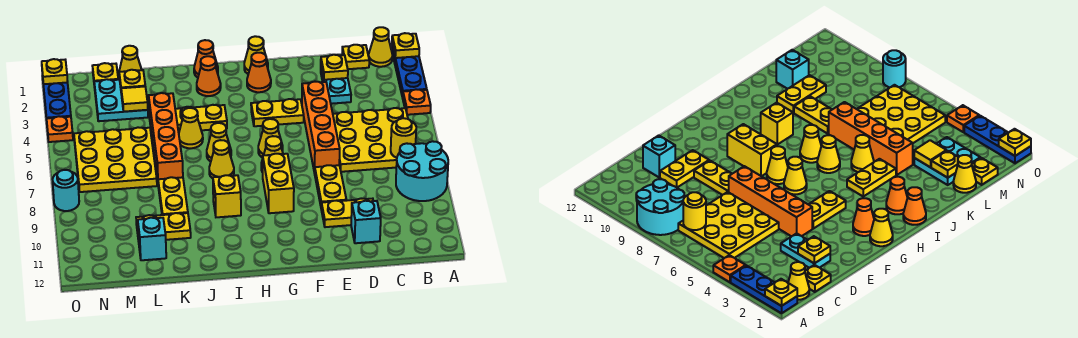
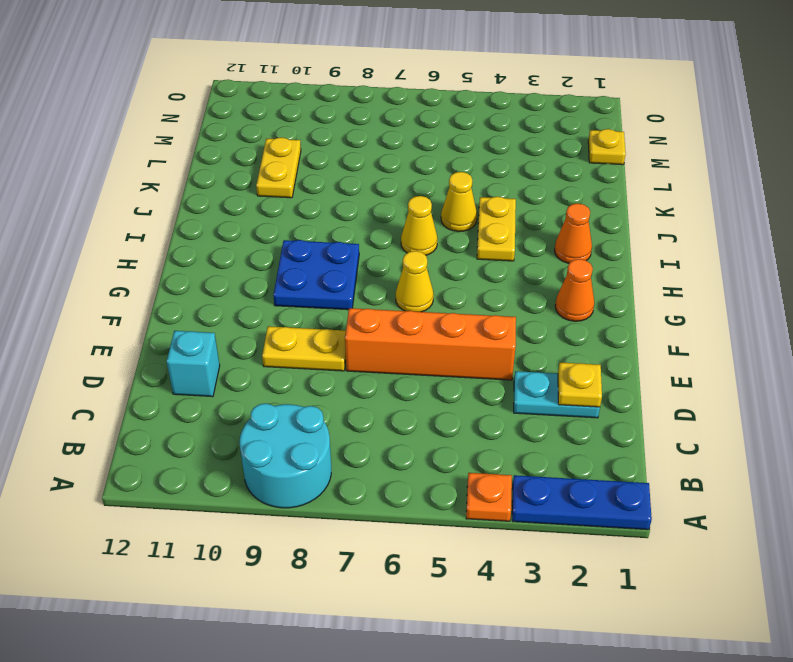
blue 2x2 plate [273,240,359,310] -> yellow 1x2 brick [263,154,294,213]
none -> yellow 1x1 cone [369,27,392,67]
none -> yellow 3x3 plate [333,108,408,172]
none -> yellow 1x1 plate [342,45,369,69]
none -> yellow 1x2 plate [321,199,373,227]

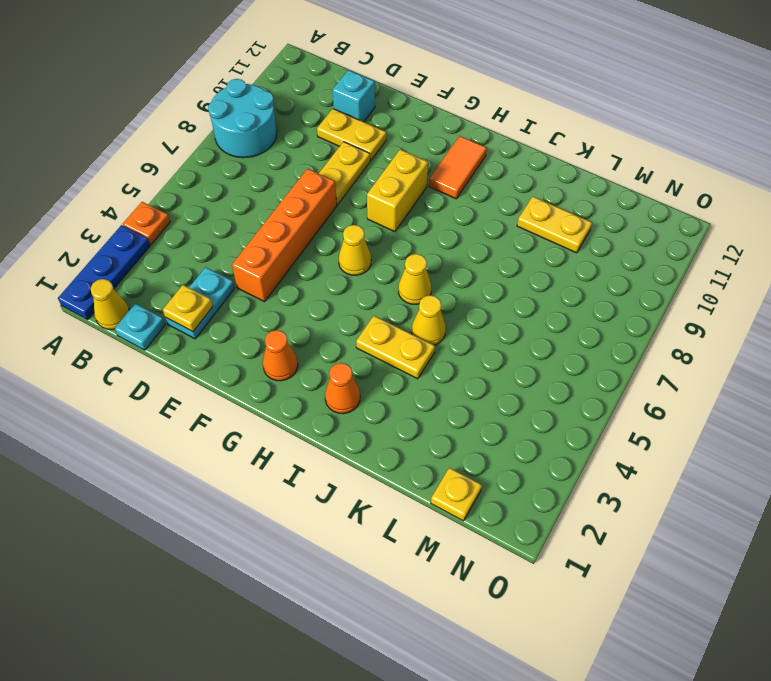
cyan 1x1 plate [115,304,165,350] -> yellow 1x1 plate [342,45,369,69]
orange 1x2 tile [429,136,487,199] -> none
none -> yellow 3x3 plate [333,108,408,172]
none -> yellow 1x2 plate [251,99,304,126]
none -> yellow 1x1 cone [244,36,268,74]
none -> yellow 1x1 cone [261,136,283,172]

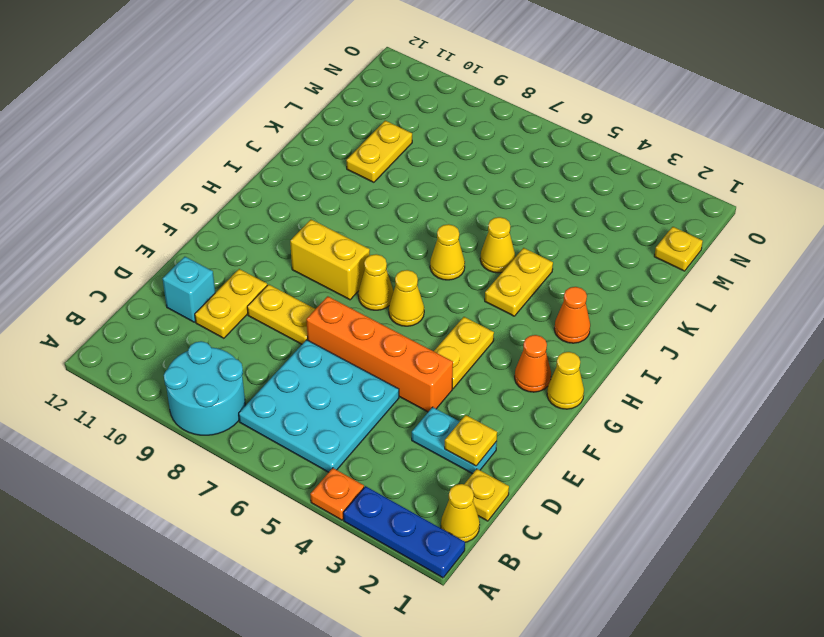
cyan 3x3 plate [239,340,399,472] -> yellow 3x3 plate [333,108,408,172]
none -> orange 1x1 cone [194,40,218,77]
none -> yellow 1x1 cone [209,140,234,178]
none -> yellow 1x1 brick [213,175,241,217]
none -> orange 1x4 brick [149,93,183,180]

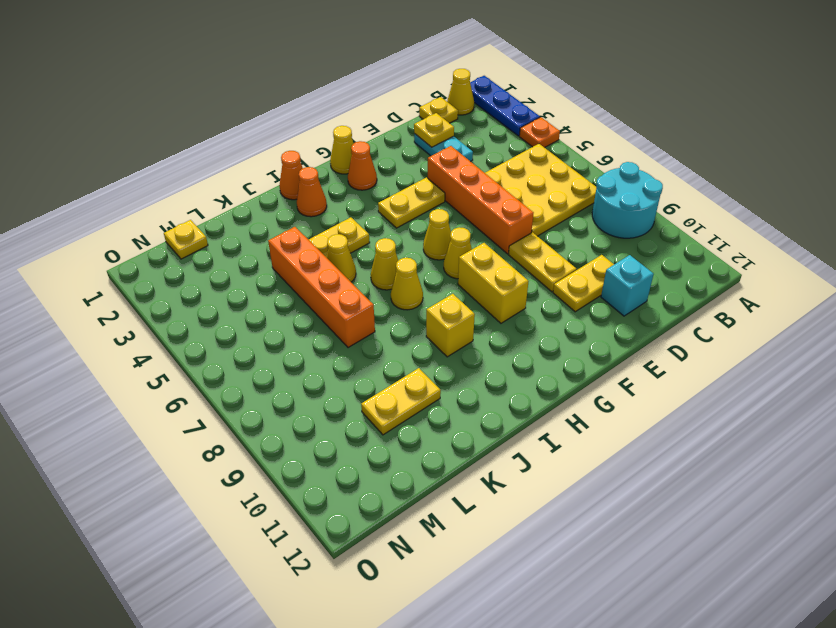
none -> yellow 1x2 plate [158,177,188,215]
none -> yellow 1x1 cone [119,46,142,80]
none -> cyan 2x2 plate [94,79,148,121]
none -> yellow 3x3 plate [74,127,157,192]

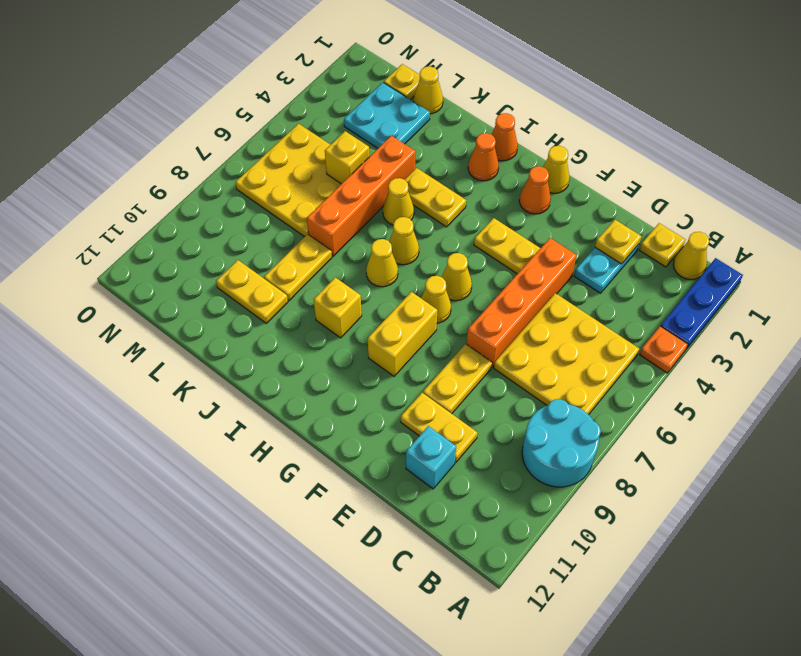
yellow 1x1 brick [325,131,369,184] -> none
none -> cyan 1x1 brick [138,218,166,260]
none -> blue 1x3 plate [42,75,71,120]
none -> orange 1x1 plate [47,116,73,142]
none -> cyan 1x1 round brick [53,170,79,211]

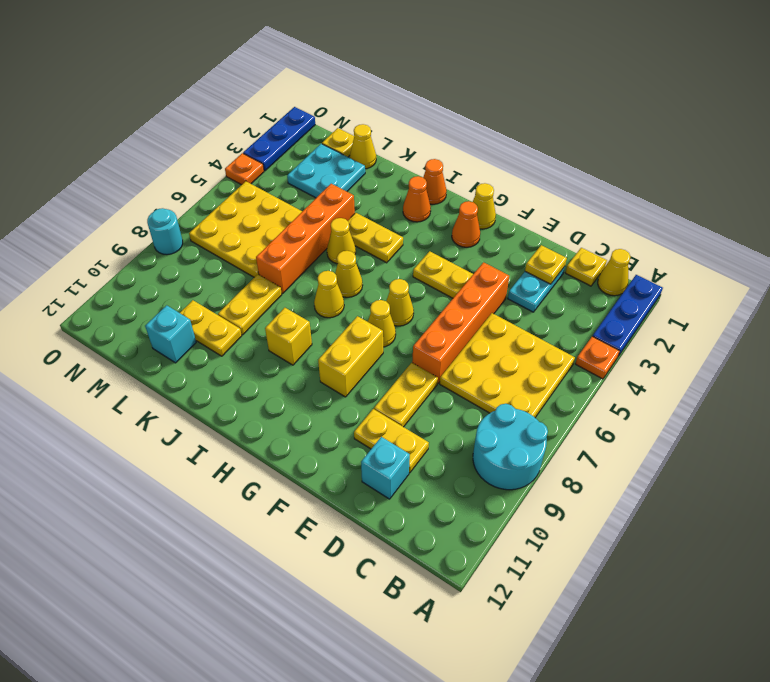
none -> yellow 1x1 plate [392,33,419,58]
none -> yellow 1x1 round brick [391,118,416,158]
none -> yellow 1x1 plate [119,70,145,89]
none -> yellow 1x1 tile [121,87,148,112]

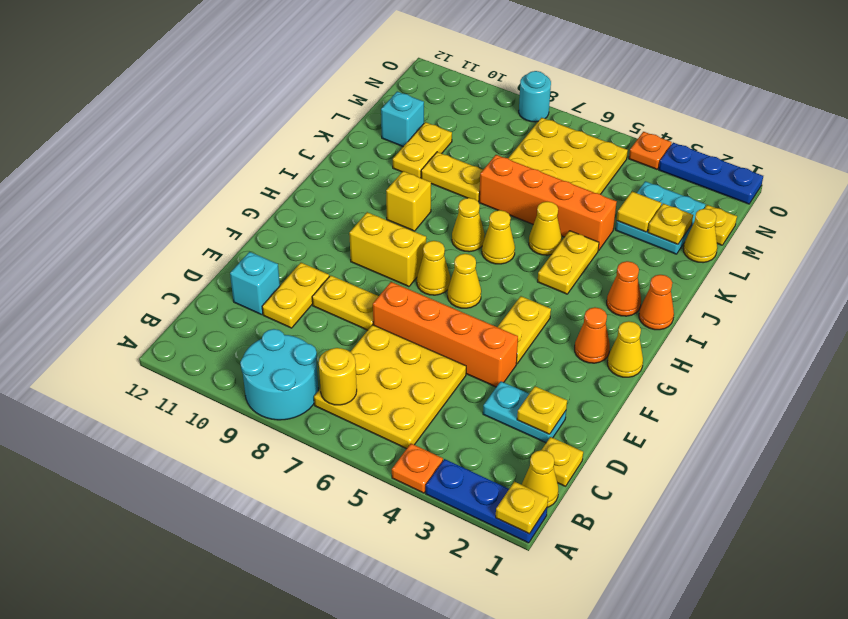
none -> yellow 1x1 plate [42,59,68,84]

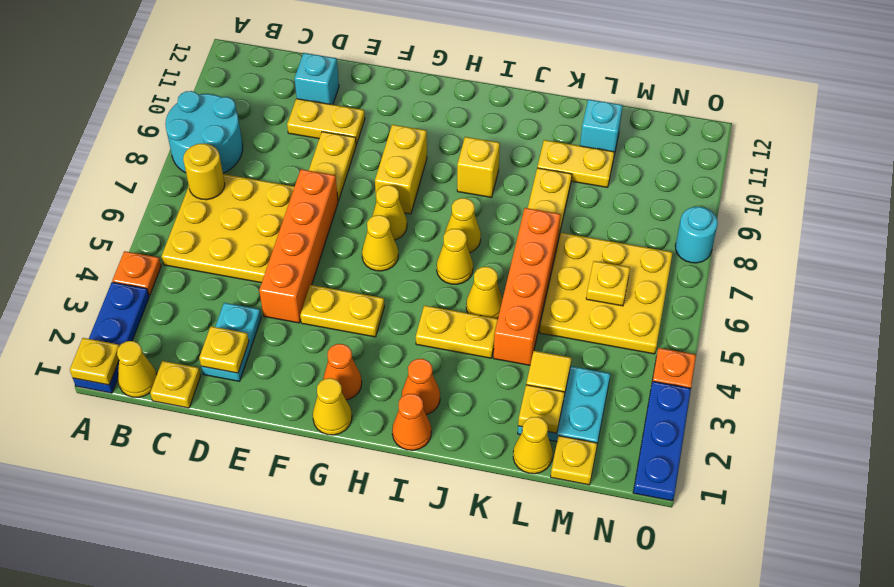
yellow 1x1 plate [586,261,630,306] -> yellow 1x1 plate moved to [42,59,68,84]

